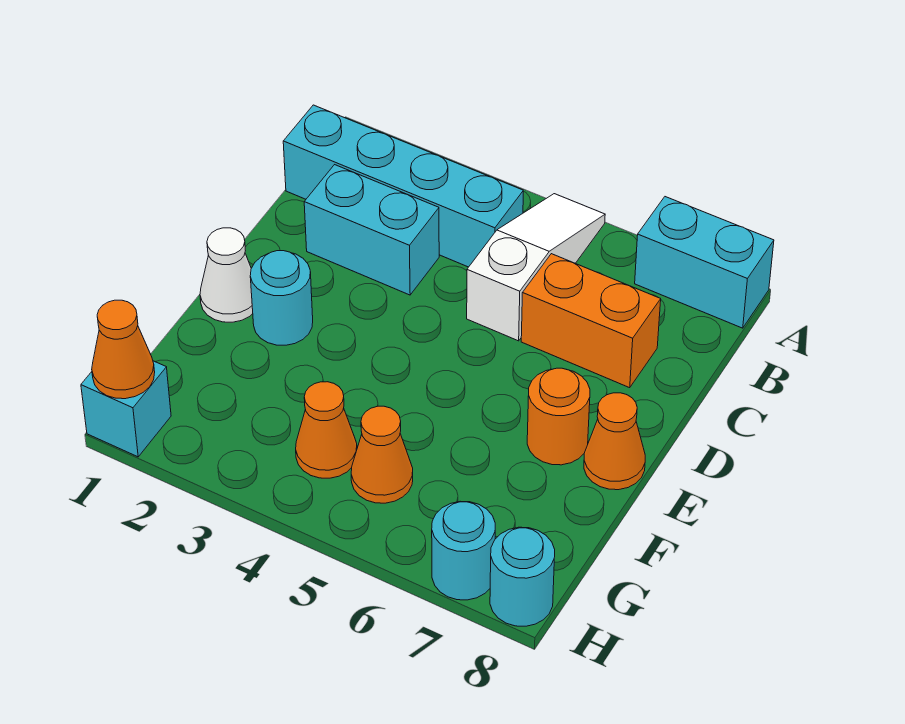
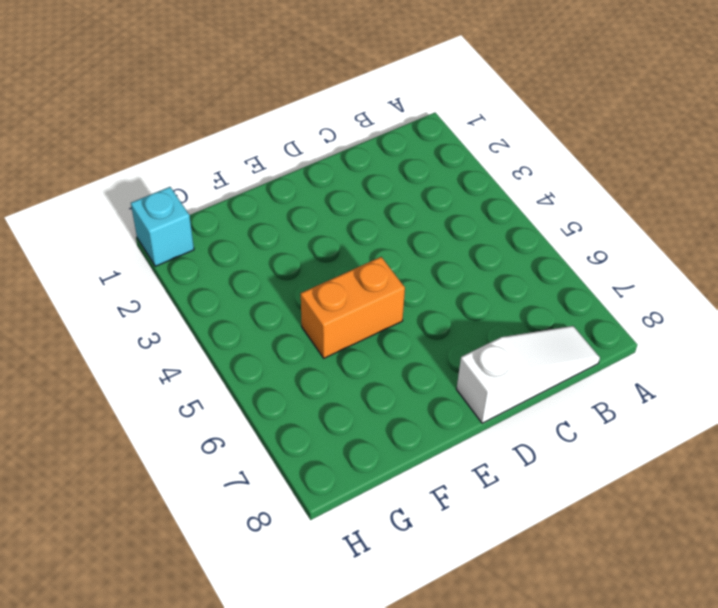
white 1x3 slope [457,326,600,423] -> white 1x3 slope moved to [467,194,605,341]
orange 1x2 brick [301,257,405,358] -> orange 1x2 brick turned to [521,254,661,388]
none -> cyan 1x2 brick [635,197,774,328]
none -> cyan 1x4 brick [283,105,523,267]
none -> cyan 1x2 brick [304,165,439,295]

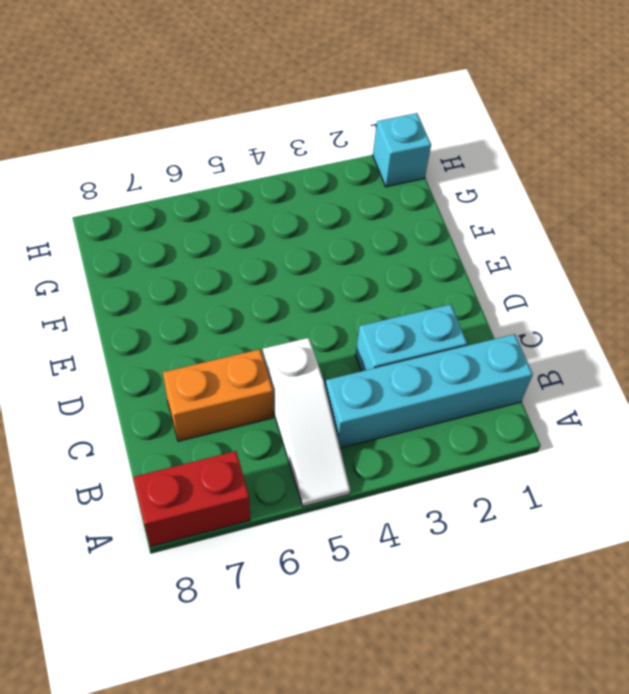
red 1x2 brick [133,451,250,547] -> cyan 1x2 brick [635,197,774,328]
none -> white 1x1 cone [200,228,253,322]
none -> cyan 1x1 round brick [250,251,313,345]
none -> orange 1x1 round brick [527,368,590,465]

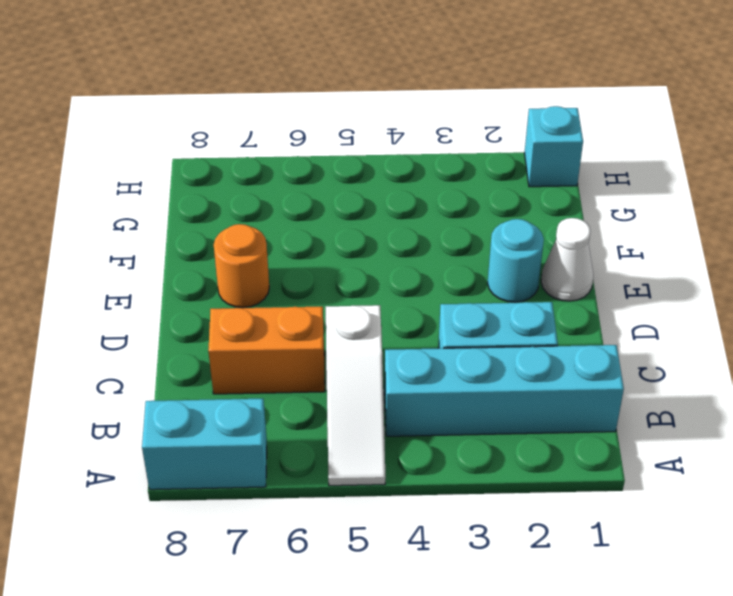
none -> orange 1x1 cone [584,393,645,490]
none -> orange 1x1 cone [296,382,357,478]
none -> orange 1x1 cone [351,406,413,503]

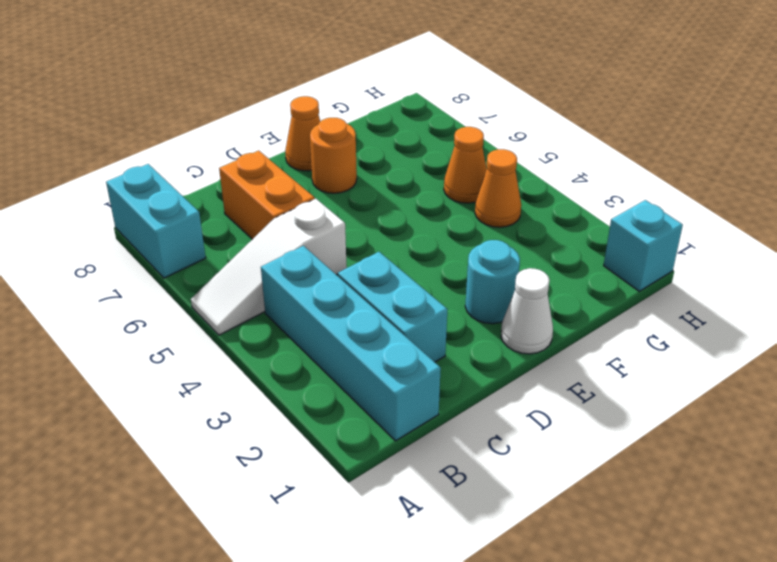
none -> cyan 1x1 round brick [432,501,495,600]
none -> cyan 1x1 round brick [490,527,555,626]
none -> orange 1x1 cone [92,300,155,399]

